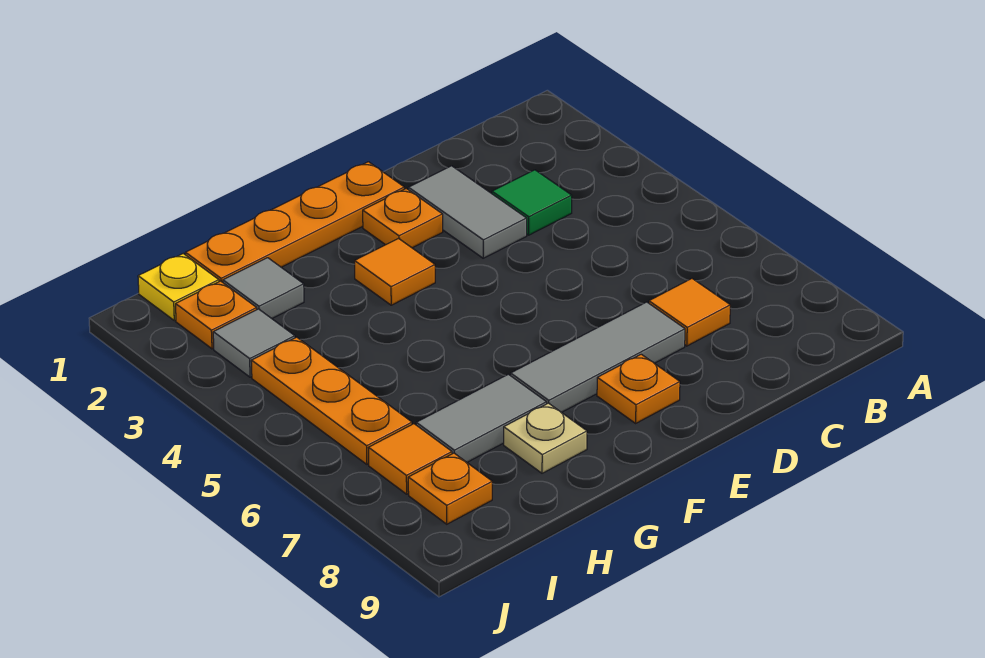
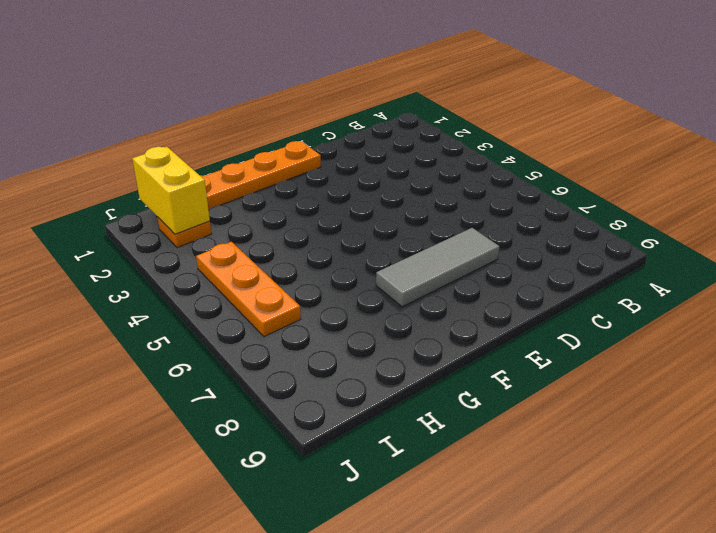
yellow 1x2 brick [132,147,210,234] -> none
none -> green 1x1 tile [492,170,572,235]
none -> orange 1x1 tile [649,279,730,346]
none -> grey 1x2 tile [408,166,527,258]

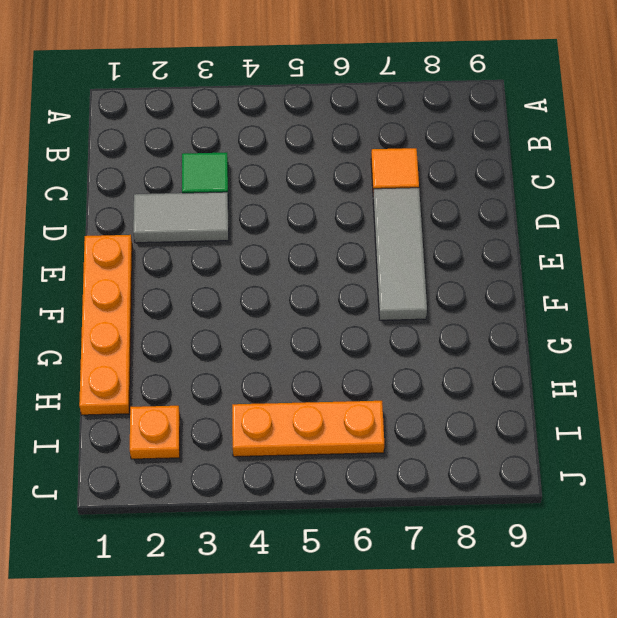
none -> orange 1x1 plate [363,189,443,248]
none -> orange 1x1 plate [597,354,680,423]
none -> orange 1x1 tile [355,239,435,305]

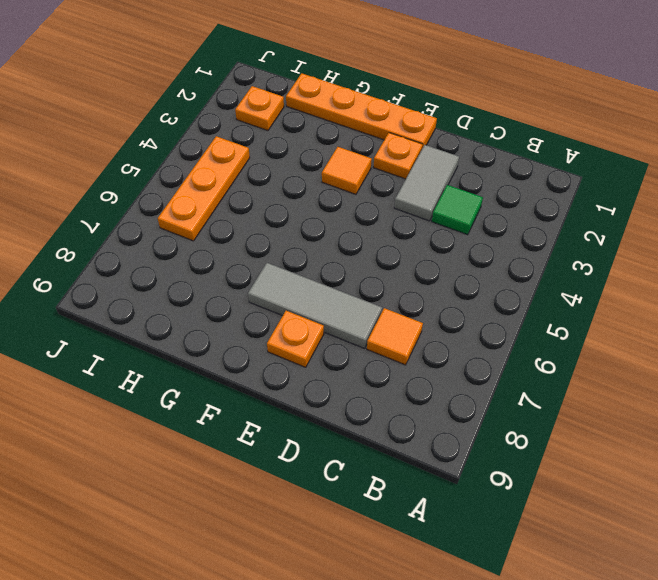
none -> grey 1x2 tile [416,374,547,462]
none -> tan 1x1 plate [504,403,587,473]
none -> grey 1x1 tile [223,258,304,318]

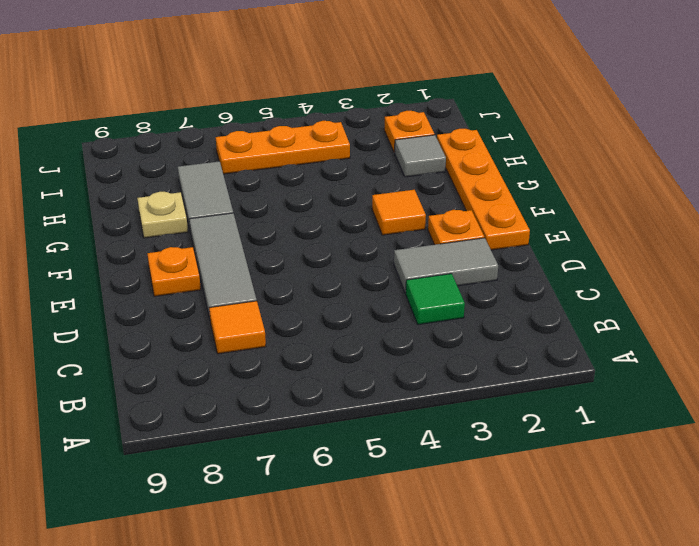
none -> yellow 1x1 plate [138,254,219,321]
none -> grey 1x1 tile [213,309,295,377]
none -> orange 1x1 tile [369,424,452,494]

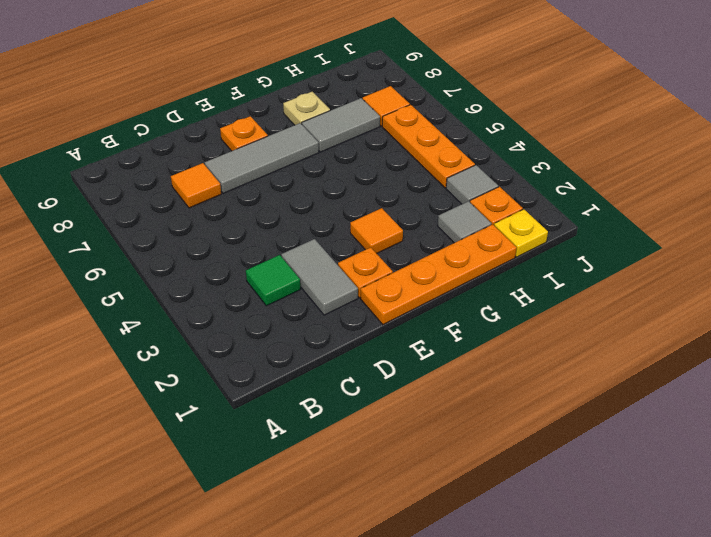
none -> orange 1x1 plate [408,453,492,524]

